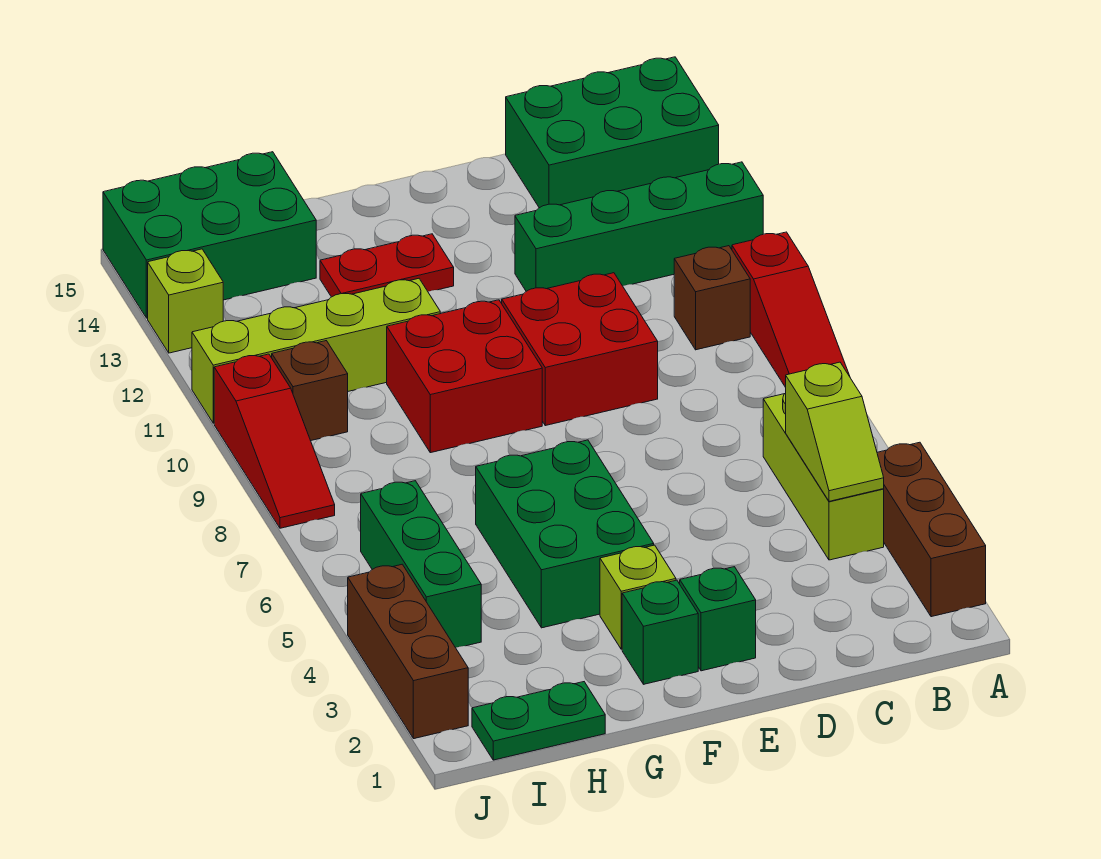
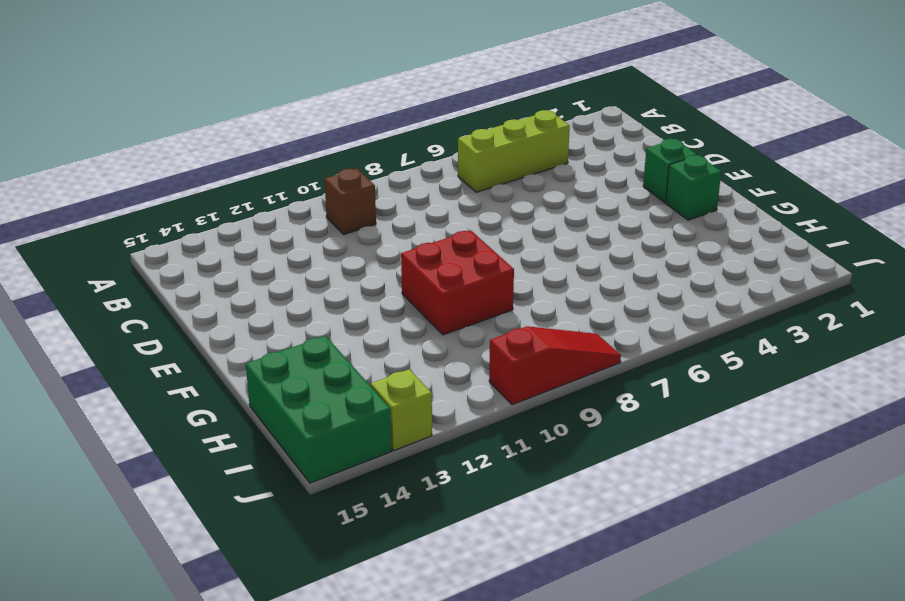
none -> brown 1x3 brick [877,442,986,617]
none -> red 1x3 slope [732,232,850,387]
none -> green 1x4 brick [515,162,763,291]

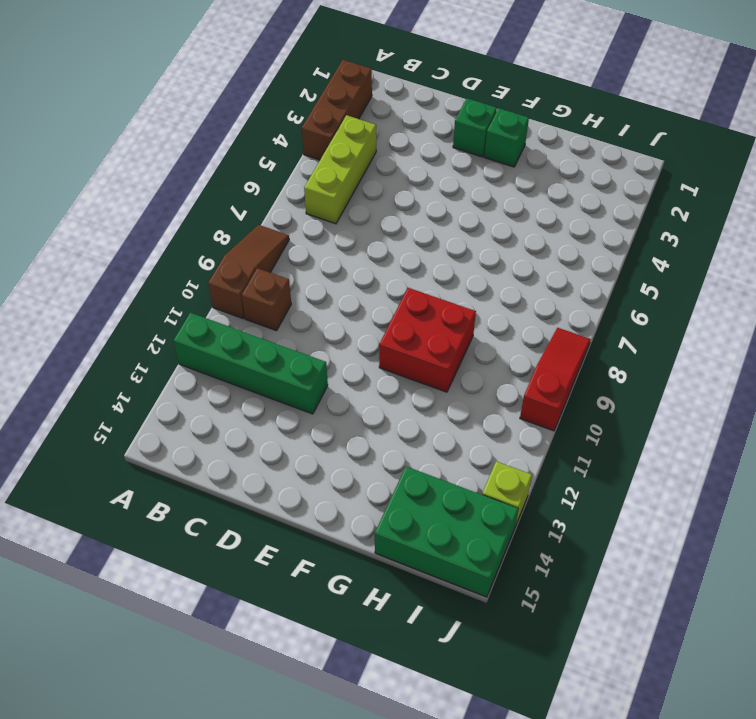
brown 1x3 slope [208,225,289,319] -> red 1x3 slope [732,232,850,387]
none -> green 2x3 brick [506,57,719,208]
none -> red 2x2 brick [502,273,658,426]
none -> lime 1x1 brick [600,545,676,649]

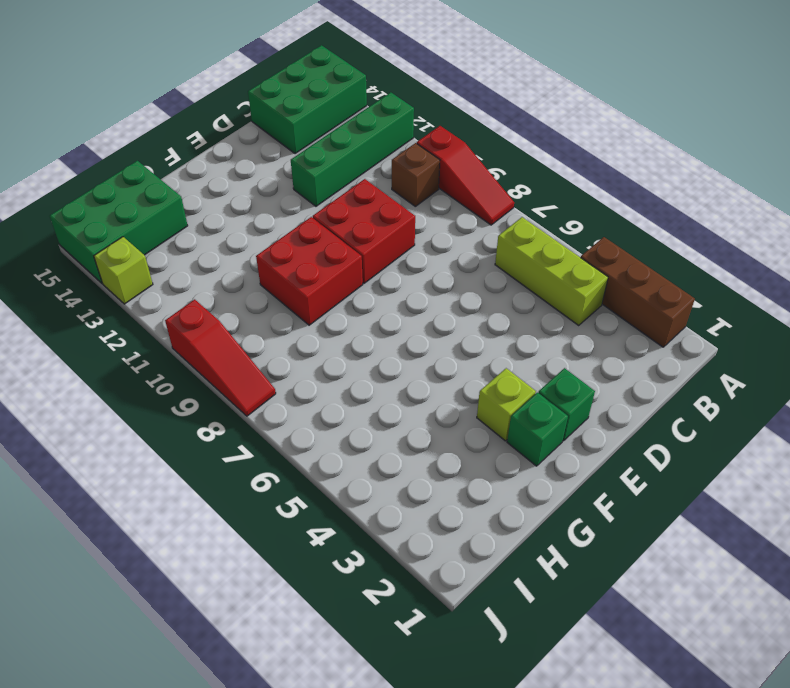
none -> green 2x3 brick [476,440,654,628]
none -> red 1x2 plate [320,234,454,297]
none -> lime 1x4 brick [192,279,440,423]

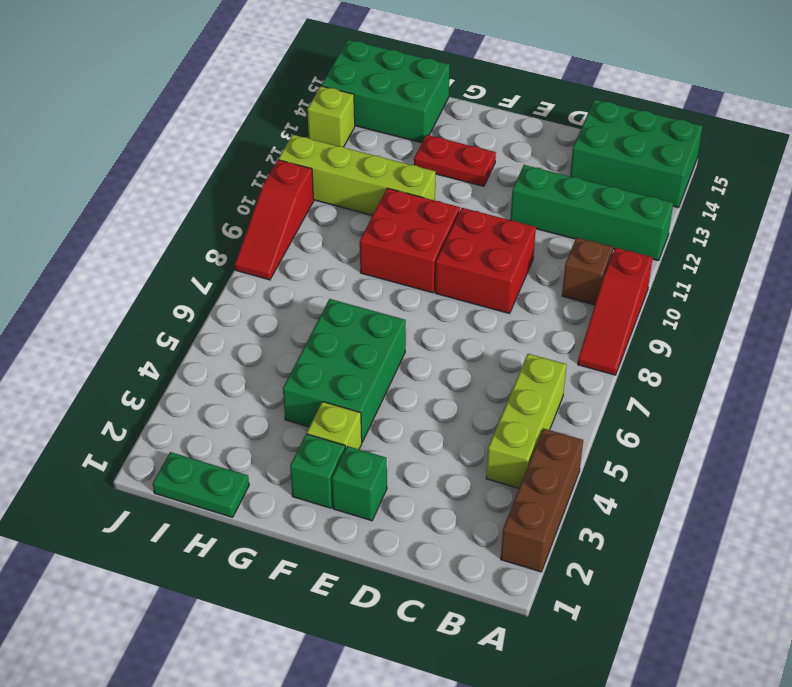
none -> green 1x3 brick [361,481,481,648]
none -> brown 1x1 brick [272,341,348,441]
none -> brown 1x3 brick [348,564,468,739]

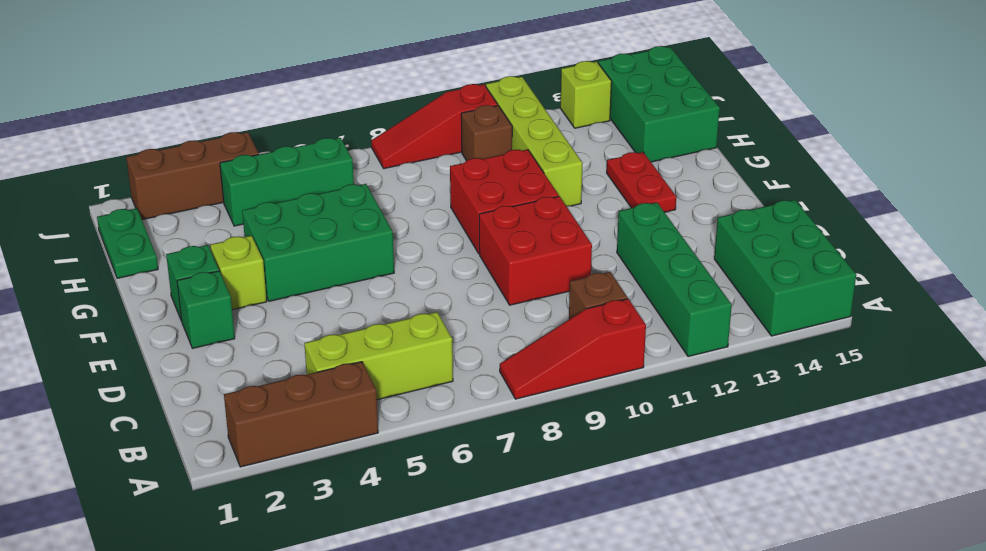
none -> lime 1x2 slope [786,362,884,501]

